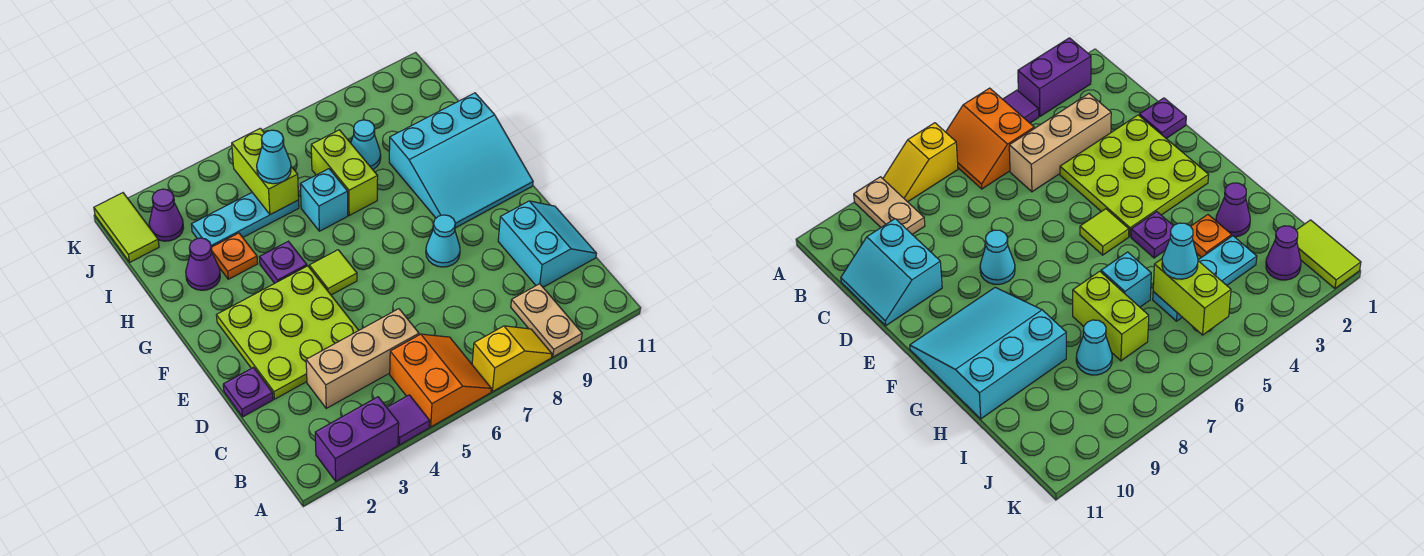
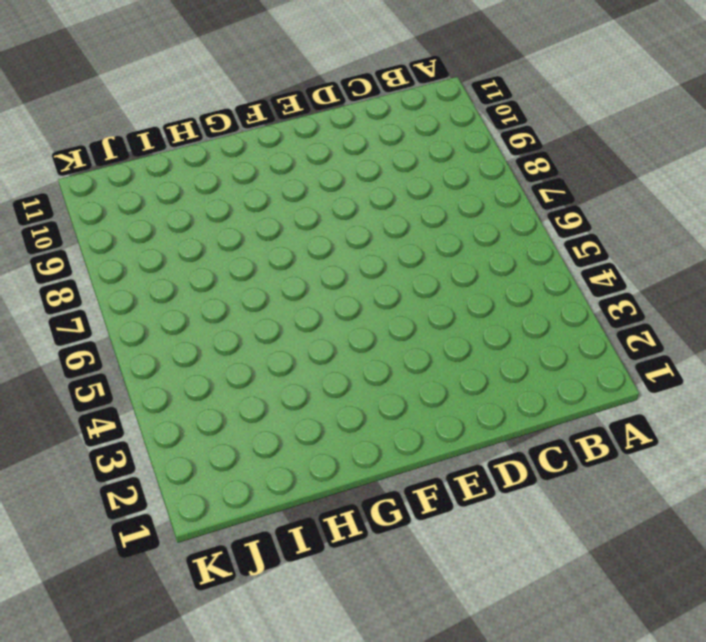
none -> purple 1x2 brick [315,397,399,481]
none -> purple 1x1 tile [387,395,430,445]
none -> orange 2x2 slope [390,334,491,427]

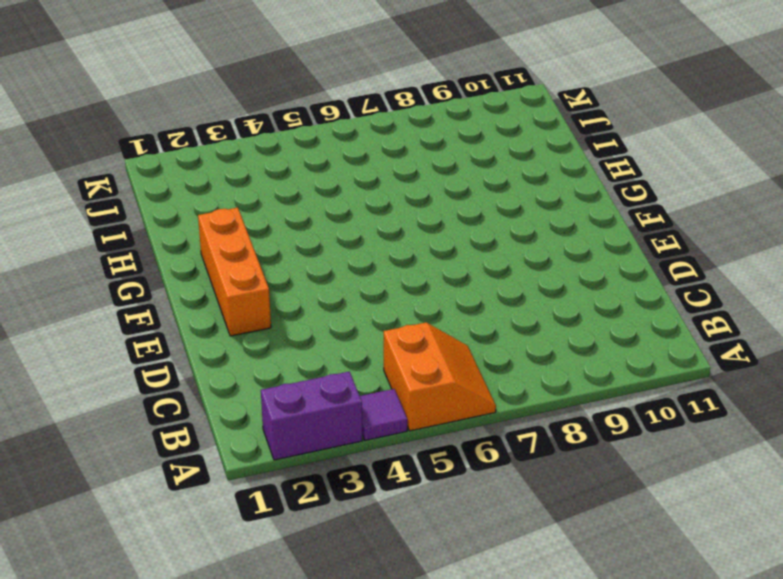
orange 1x3 brick [198,208,271,336] -> lime 3x3 plate [216,266,359,399]
none -> yellow 1x2 slope [472,326,552,392]
none -> tan 1x2 plate [511,284,582,357]
none -> tan 1x3 brick [306,309,419,408]

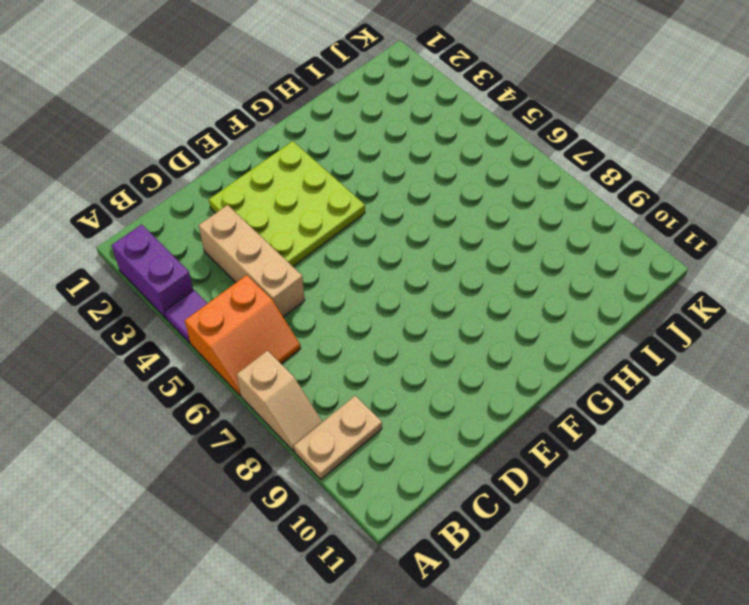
tan 1x2 slope [237,351,322,451] -> yellow 1x2 slope [472,326,552,392]
none -> cyan 2x2 slope [498,201,596,287]
none -> purple 1x1 plate [223,368,273,417]
none -> cyan 1x1 cone [426,215,460,267]

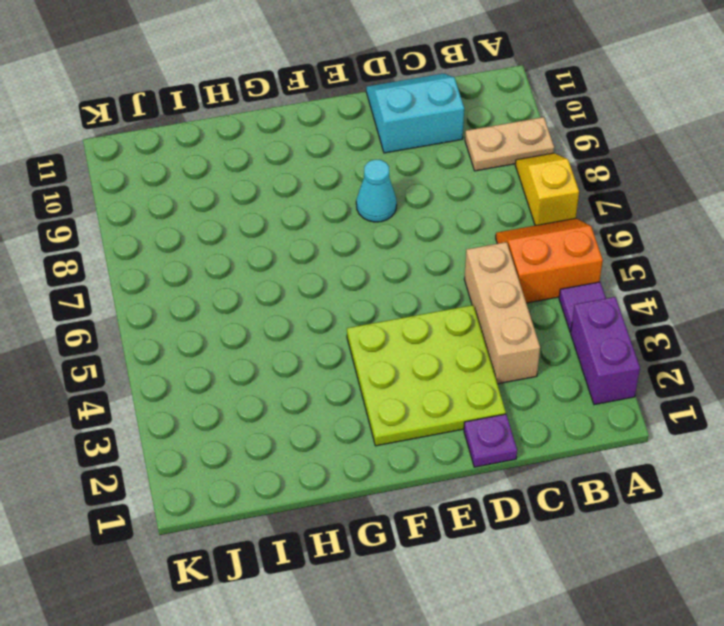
none -> lime 1x1 tile [309,250,357,295]
none -> cyan 3x3 slope [389,93,533,228]
none -> purple 1x1 plate [260,241,307,283]

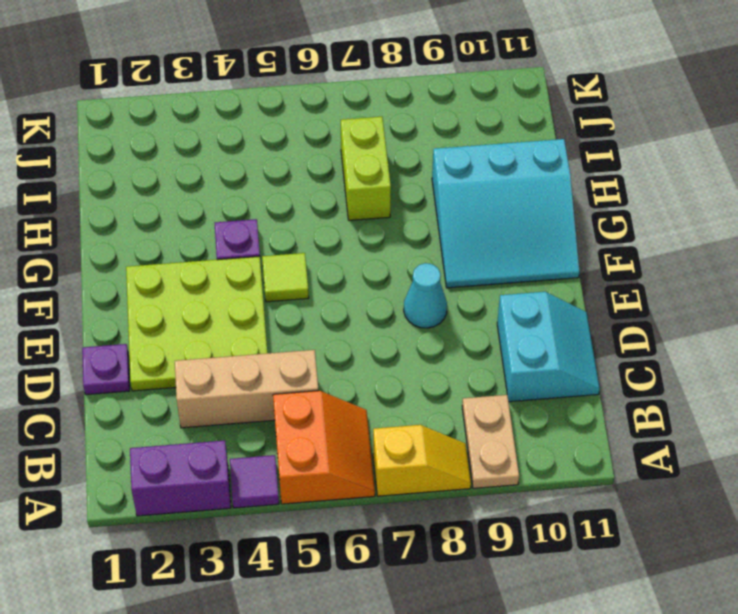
none -> purple 1x1 cone [186,238,220,290]
none -> orange 1x1 plate [211,233,258,279]
none -> cyan 1x1 brick [300,169,348,231]

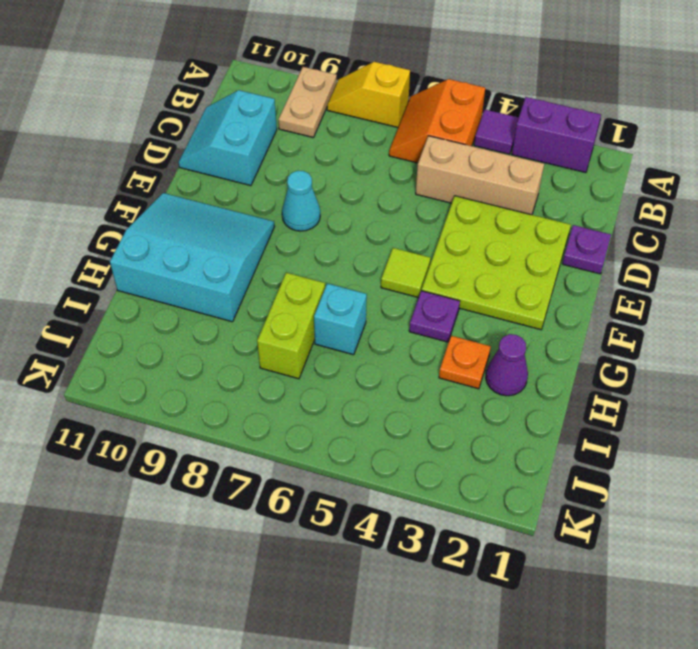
none -> cyan 1x3 plate [191,193,299,247]
none -> cyan 1x1 cone [351,120,381,169]
none -> lime 1x2 tile [94,193,159,262]

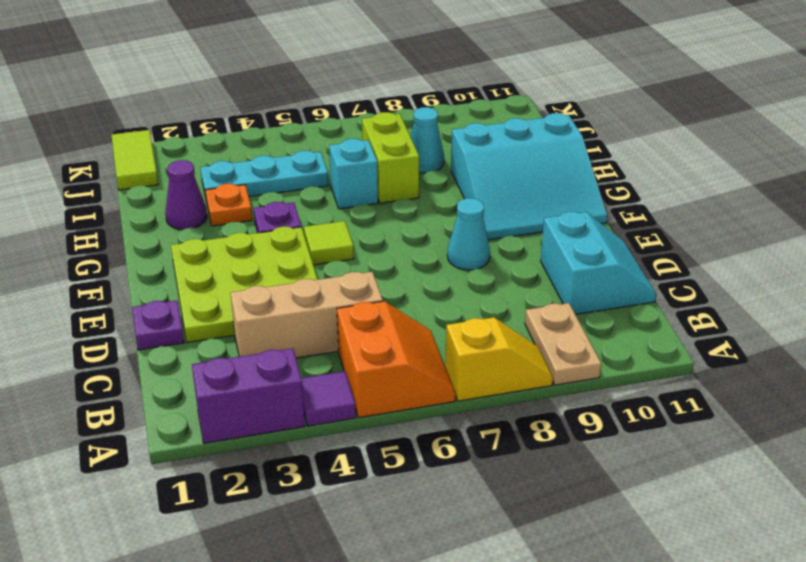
none -> purple 1x1 cone [149,189,183,241]
none -> lime 1x2 brick [232,128,299,215]
none -> cyan 1x1 cone [257,130,291,184]

